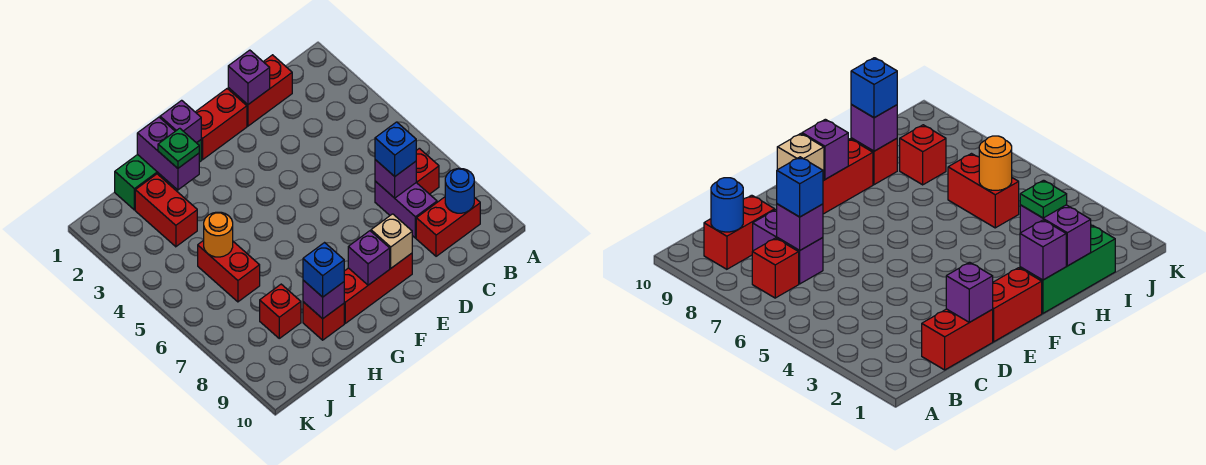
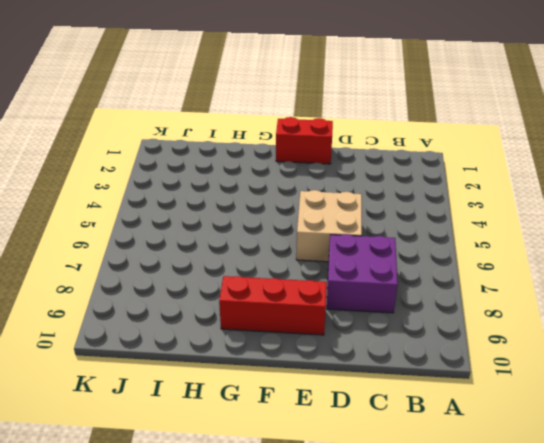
purple 2x2 brick [327,234,398,313] -> purple 1x2 brick [375,181,437,238]
tan 2x2 brick [296,190,362,262] -> none
none -> red 1x1 brick [416,148,439,194]
none -> red 1x2 brick [416,197,480,256]
none -> red 1x2 brick [228,55,292,126]

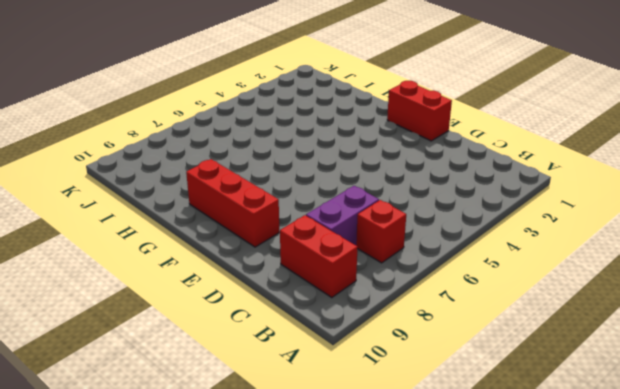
none -> red 1x2 brick [228,55,292,126]
none -> green 1x3 brick [115,140,201,210]
none -> red 1x1 brick [303,302,344,340]

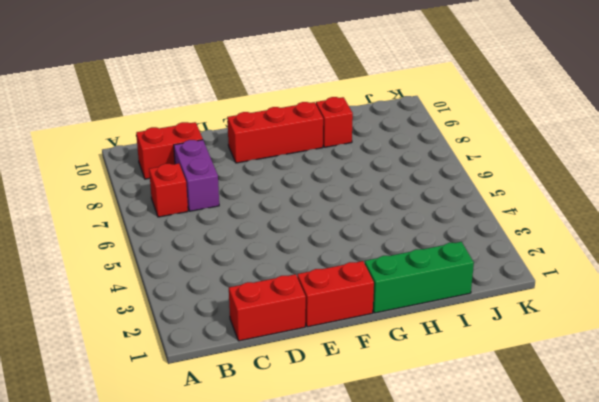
none -> red 1x2 brick [135,174,197,247]
none -> red 1x2 brick [198,240,260,302]
none -> red 1x1 brick [260,284,301,338]

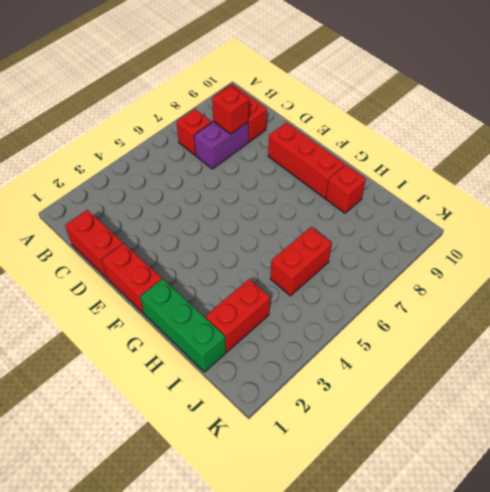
red 1x1 brick [212,86,249,134] -> red 1x1 brick moved to [260,284,301,338]
none -> blue 1x1 round brick [445,168,474,213]
none -> purple 1x1 brick [375,160,416,198]
none -> purple 1x1 brick [228,50,270,104]

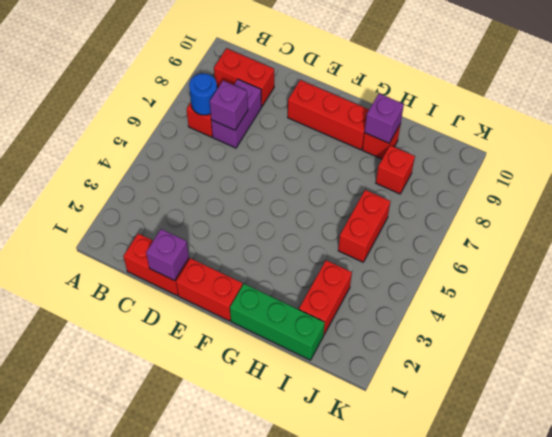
blue 1x1 round brick [189,73,217,115] -> blue 1x1 round brick moved to [445,168,474,213]
none -> tan 1x1 brick [371,214,412,268]
none -> purple 1x1 brick [348,231,390,285]
none -> purple 1x1 brick [160,100,201,143]

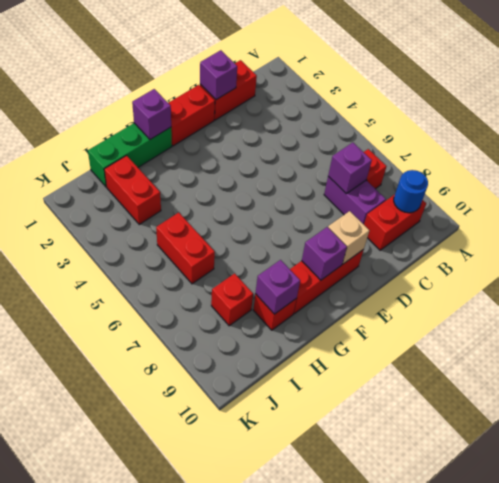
none -> purple 1x2 brick [137,117,199,190]
none -> orange 1x1 round brick [204,212,233,257]
none -> blue 1x1 brick [375,122,416,176]

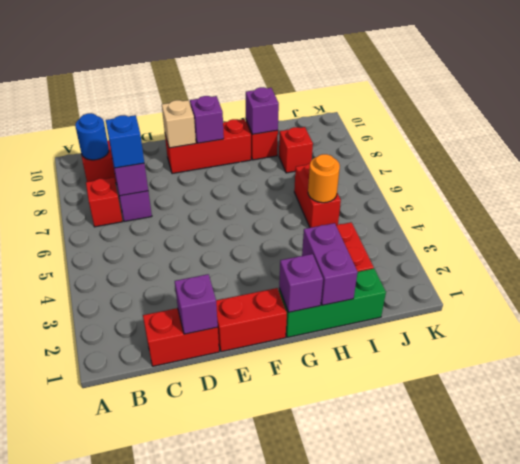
none -> green 1x1 plate [158,128,199,168]
none -> blue 1x1 brick [303,243,344,297]

